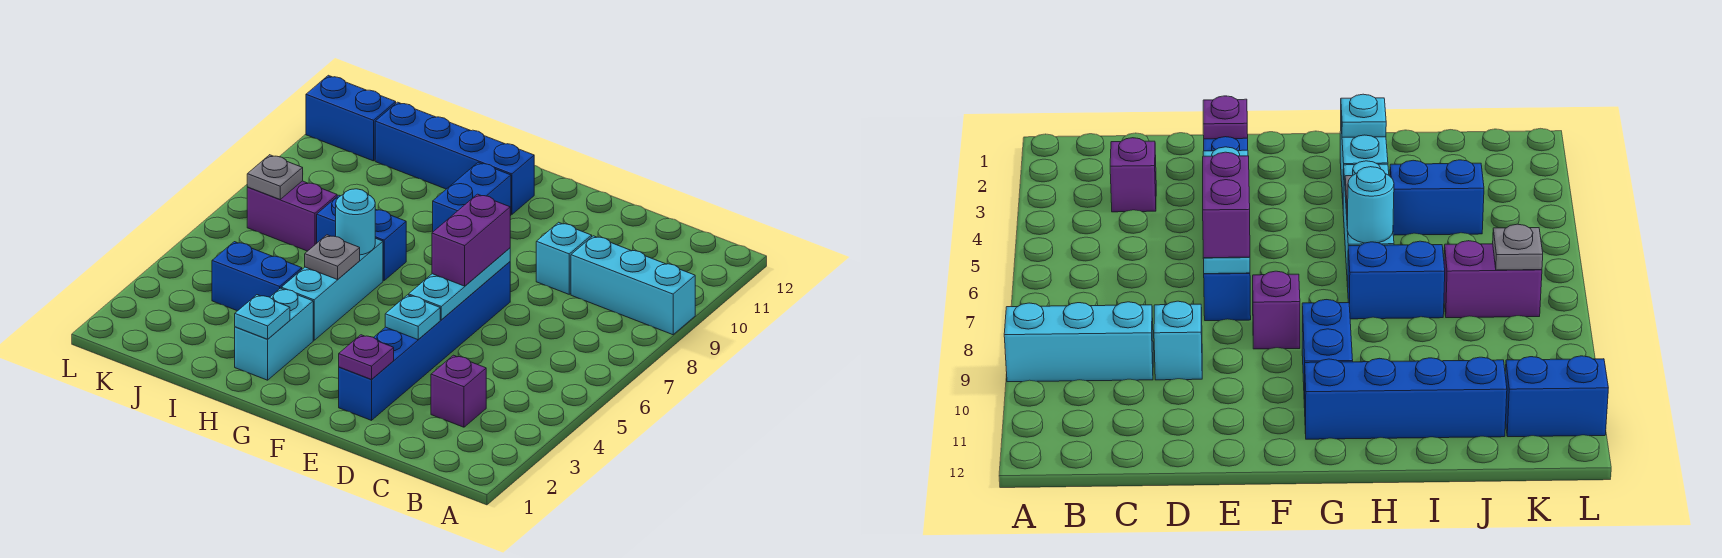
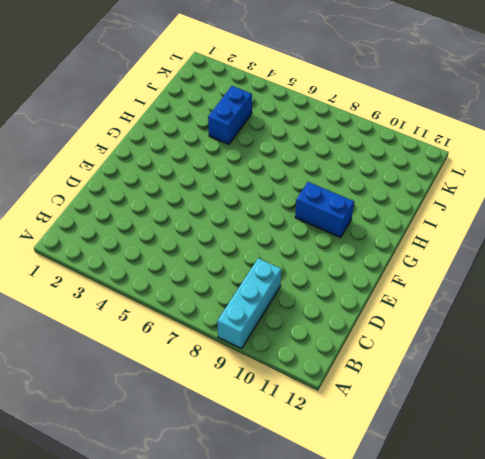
none -> purple 1x1 brick [431,355,486,427]
none -> cyan 1x1 brick [536,222,592,294]
none -> blue 1x6 brick [339,262,510,420]

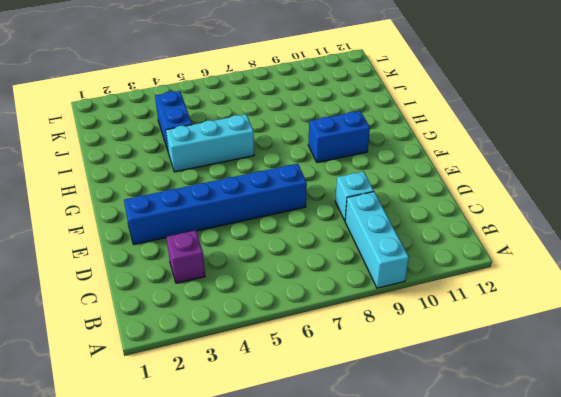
none -> purple 1x1 brick [1253,271,1300,349]
none -> blue 1x4 brick [375,102,534,214]
none -> cyan 1x2 brick [235,288,313,380]

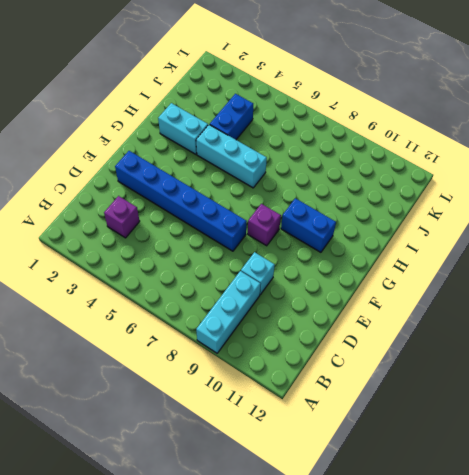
none -> blue 1x4 brick [375,102,534,214]
none -> blue 1x2 brick [317,195,406,281]
none -> purple 1x2 brick [247,181,337,251]

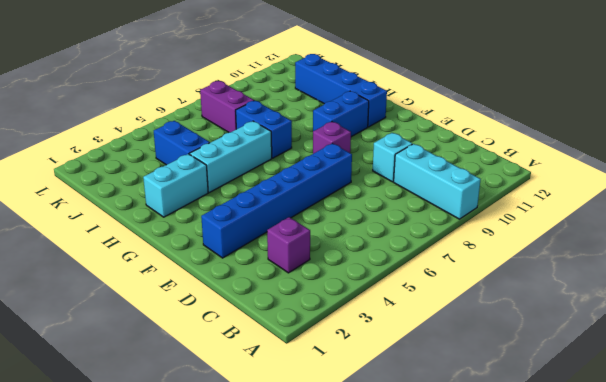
none -> blue 1x2 brick [306,75,396,161]
none -> purple 1x1 plate [339,335,394,379]
none -> cyan 1x1 plate [385,295,440,340]

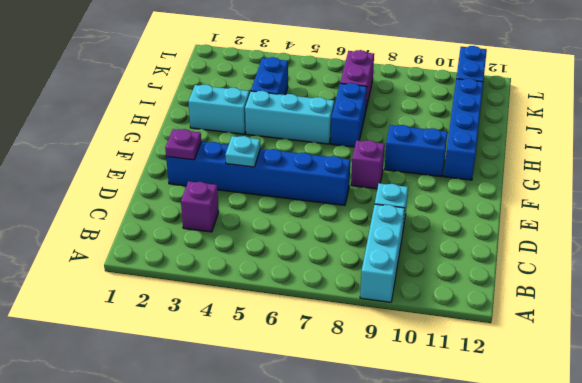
none -> cyan 1x3 plate [409,248,510,320]
none -> cyan 1x1 plate [235,295,290,339]
none -> grey 1x1 plate [305,235,360,280]

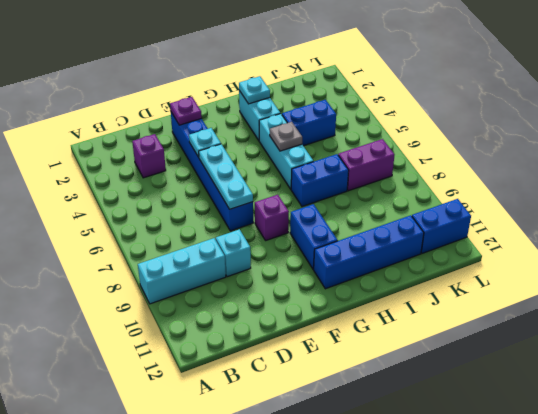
none -> cyan 1x1 round brick [336,189,375,255]
none -> grey 1x1 plate [247,155,303,199]
none -> purple 1x2 brick [432,194,510,286]

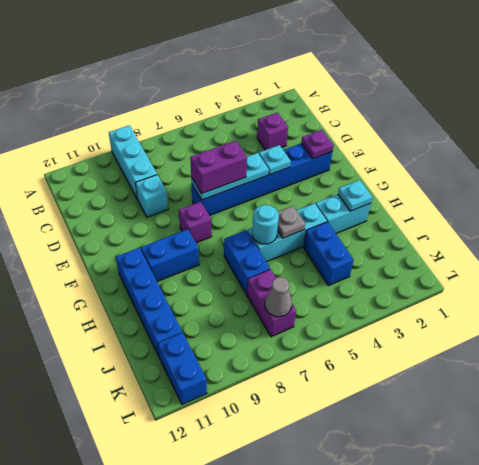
grey 1x1 cone [265,277,292,317] -> grey 1x1 plate [247,155,303,199]

